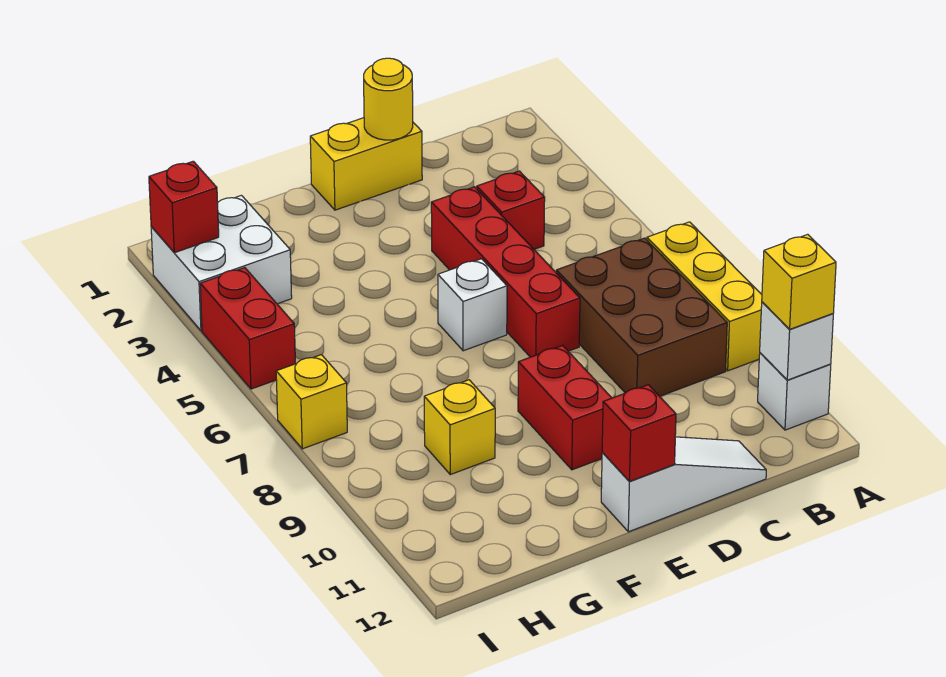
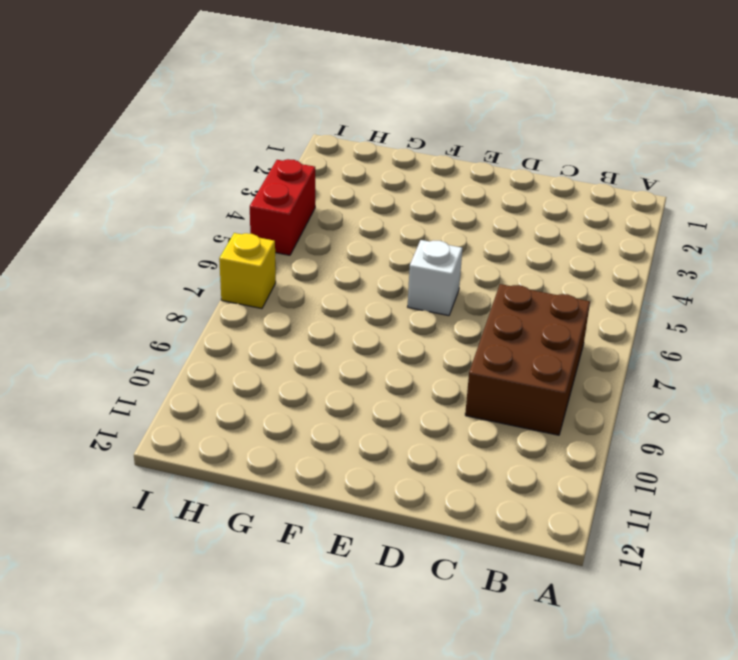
none -> yellow 1x3 brick [647,222,762,371]
none -> white 1x1 brick [758,353,831,430]
none -> red 1x1 brick [477,171,545,249]

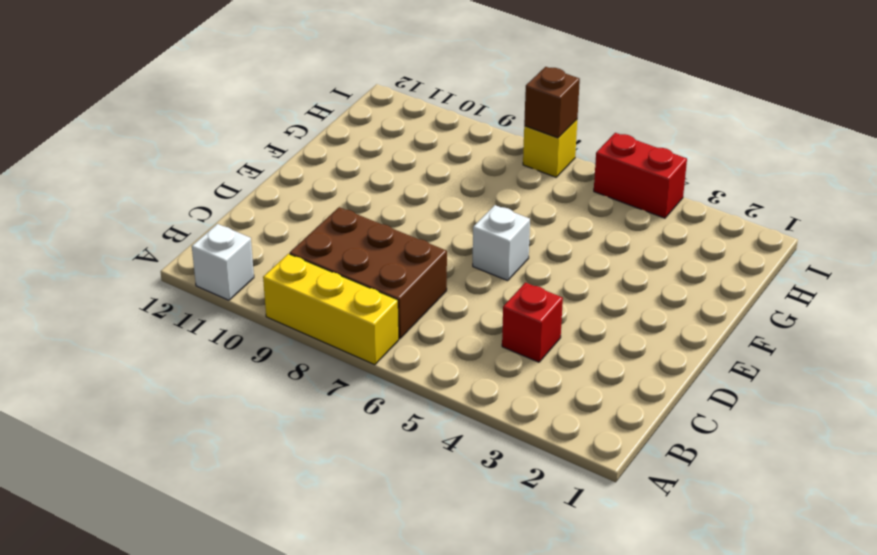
brown 1x1 brick [524,67,580,138] -> none
none -> white 1x3 slope [601,437,766,532]
none -> yellow 1x2 brick [310,118,422,210]
none -> red 1x4 brick [431,187,580,357]

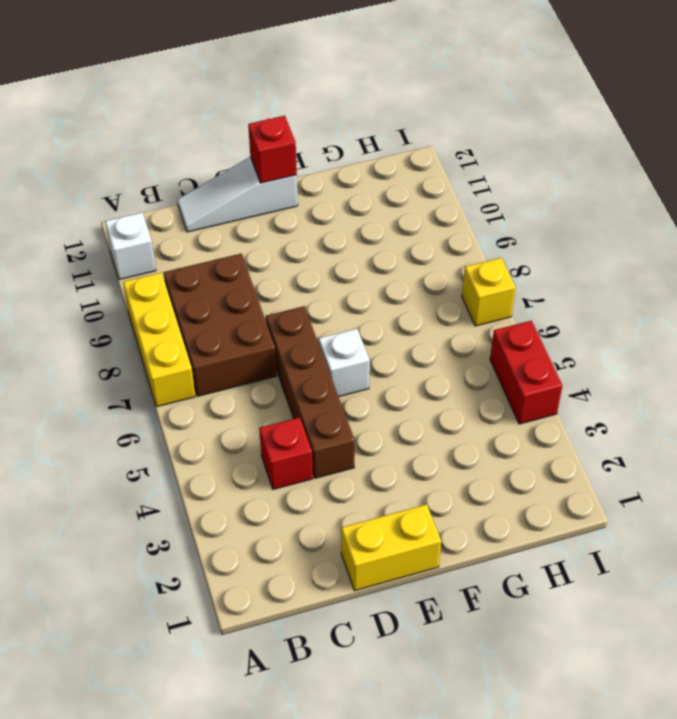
brown 1x4 brick [266,306,355,478] -> red 1x4 brick [431,187,580,357]
none -> red 1x2 brick [518,345,611,470]
none -> yellow 1x1 brick [424,380,495,475]
none -> white 2x2 brick [151,195,292,331]

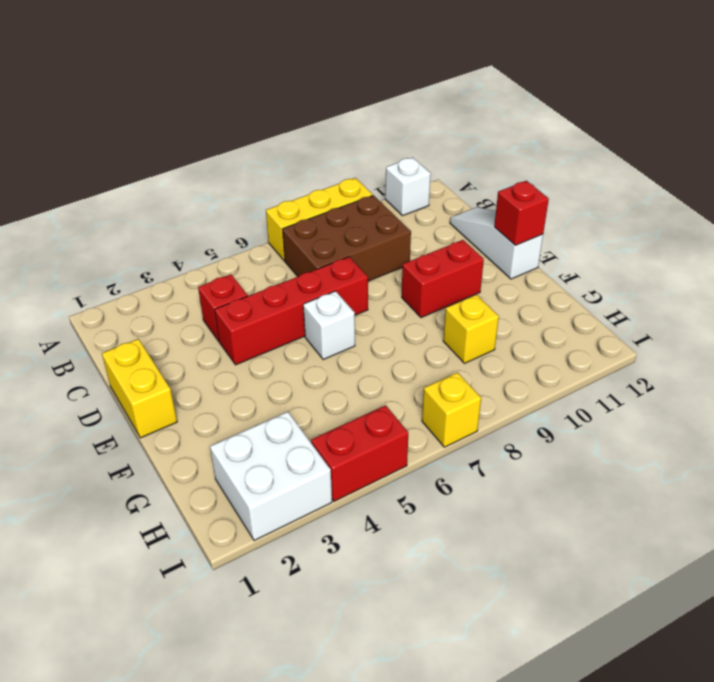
none -> white 1x1 brick [760,302,833,380]
none -> yellow 1x1 round brick [364,58,413,140]
none -> red 1x1 brick [149,161,219,253]

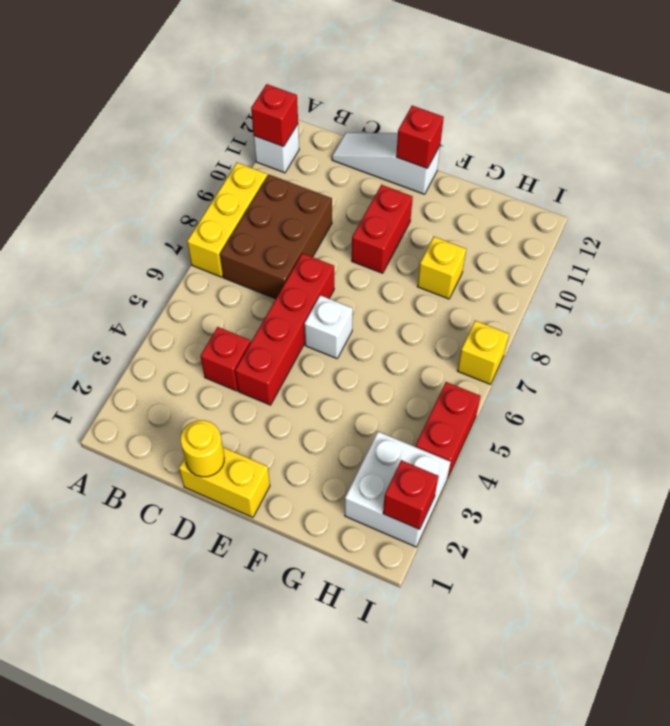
red 1x1 brick [251,84,298,147] -> white 1x1 brick [760,302,833,380]
none -> yellow 1x1 brick [762,234,836,329]

